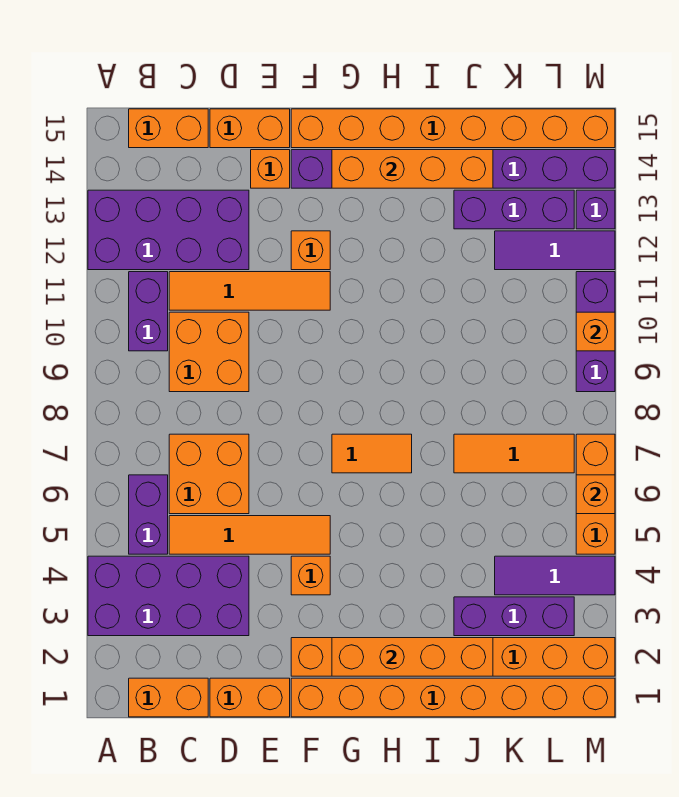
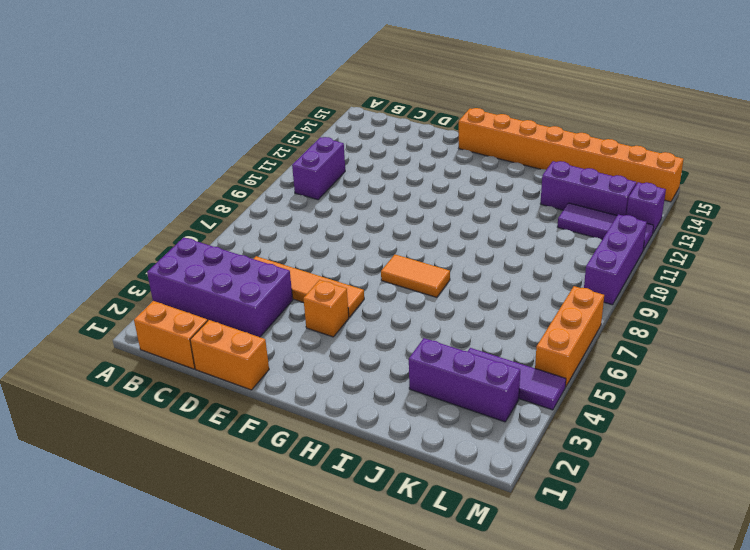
none -> purple 2x4 brick [88,190,249,270]
none -> purple 1x2 brick [129,475,168,554]
none -> orange 1x2 brick [129,109,208,148]
none -> orange 2x2 brick [169,434,249,514]

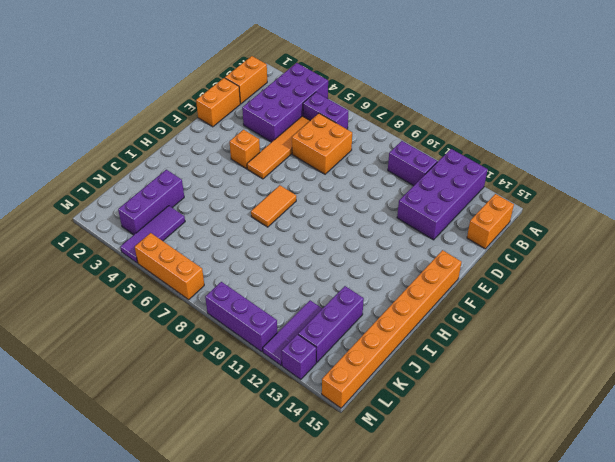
none -> orange 2x2 brick [169,312,249,392]
none -> orange 1x4 tile [169,272,330,310]
none -> orange 1x2 brick [210,109,290,148]
none -> orange 1x1 brick [251,150,290,188]

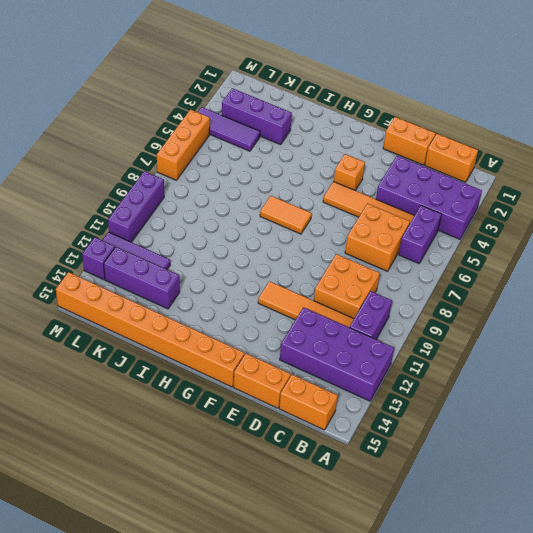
none -> orange 1x1 brick [251,150,290,188]
none -> orange 1x8 brick [291,678,615,717]
none -> orange 1x8 brick [291,638,615,676]
none -> orange 1x1 brick [291,231,330,270]

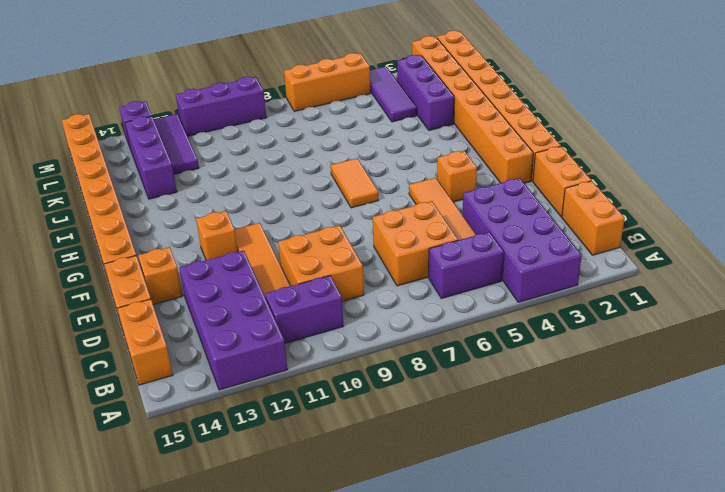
none -> purple 1x8 brick [291,150,615,188]
none -> orange 1x3 tile [454,434,574,473]
none -> orange 1x4 brick [332,638,493,676]
none -> orange 1x4 brick [332,150,493,188]

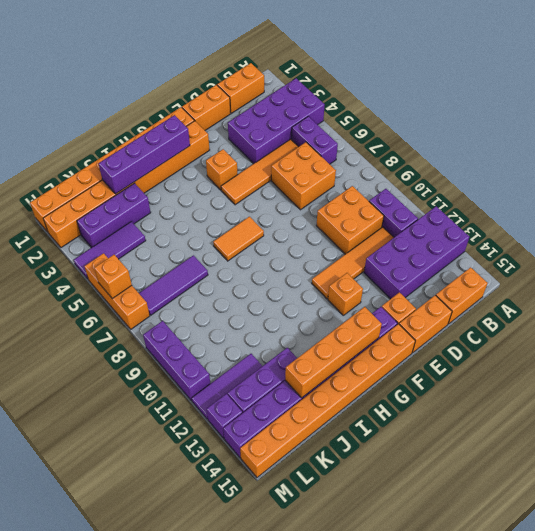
purple 1x4 brick [99,115,190,194] -> orange 1x4 brick [332,638,493,676]
purple 1x3 tile [139,255,208,315] -> orange 1x3 tile [454,434,574,473]
none -> orange 1x1 brick [576,312,615,351]

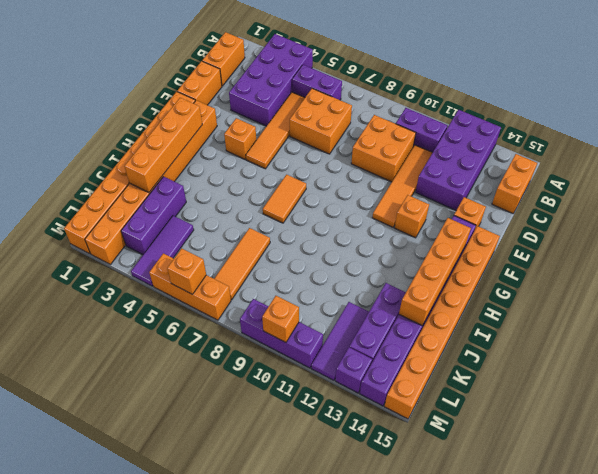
none -> orange 1x2 brick [210,109,290,148]

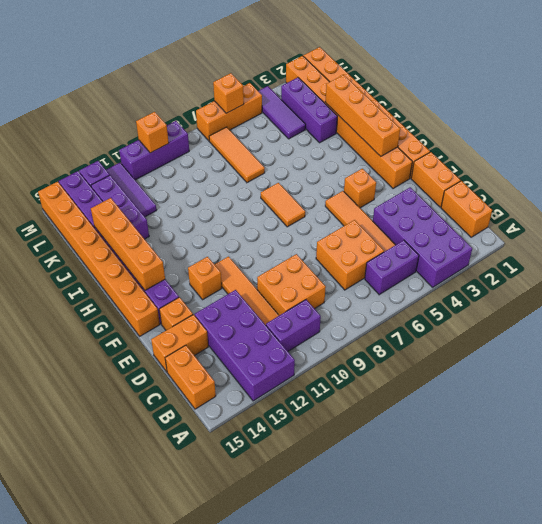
orange 1x2 brick [151,315,208,372] -> orange 1x2 brick turned to [210,109,290,148]

